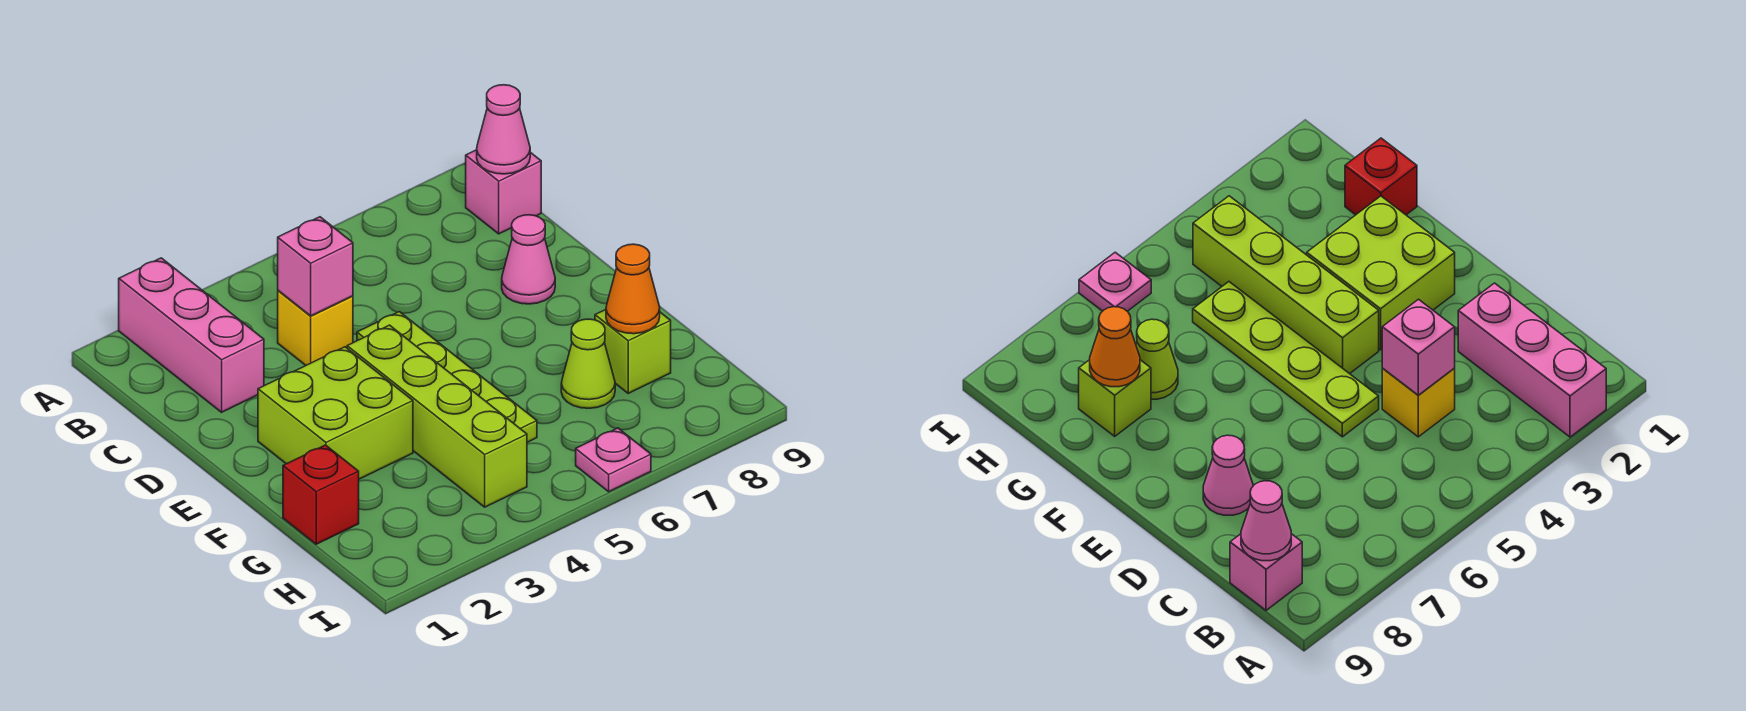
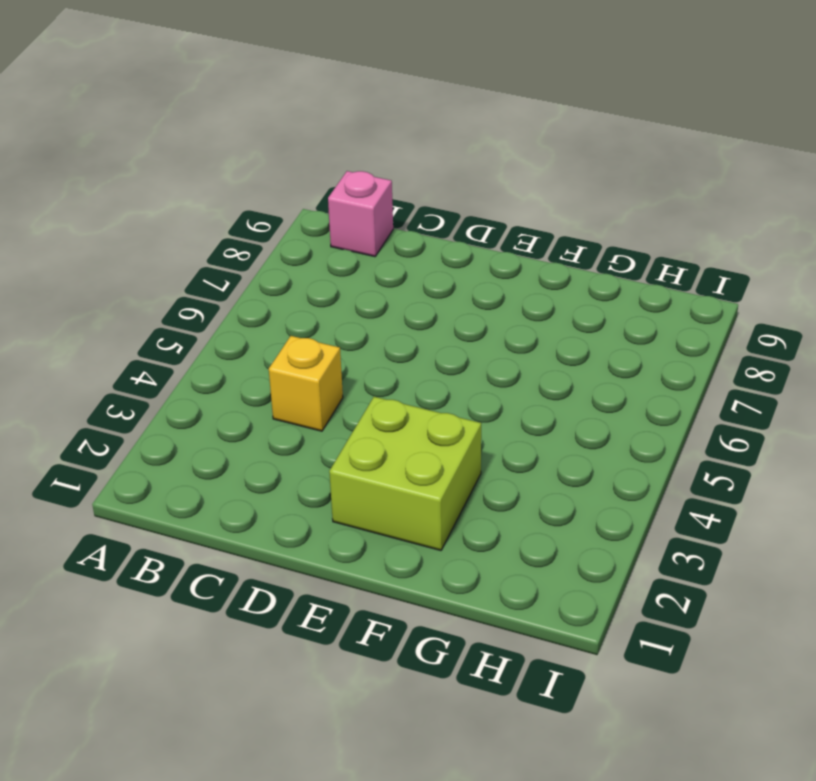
none -> pink 1x3 brick [119,258,264,412]
none -> lime 1x4 plate [357,312,537,442]
none -> pink 1x1 cone [502,215,555,304]

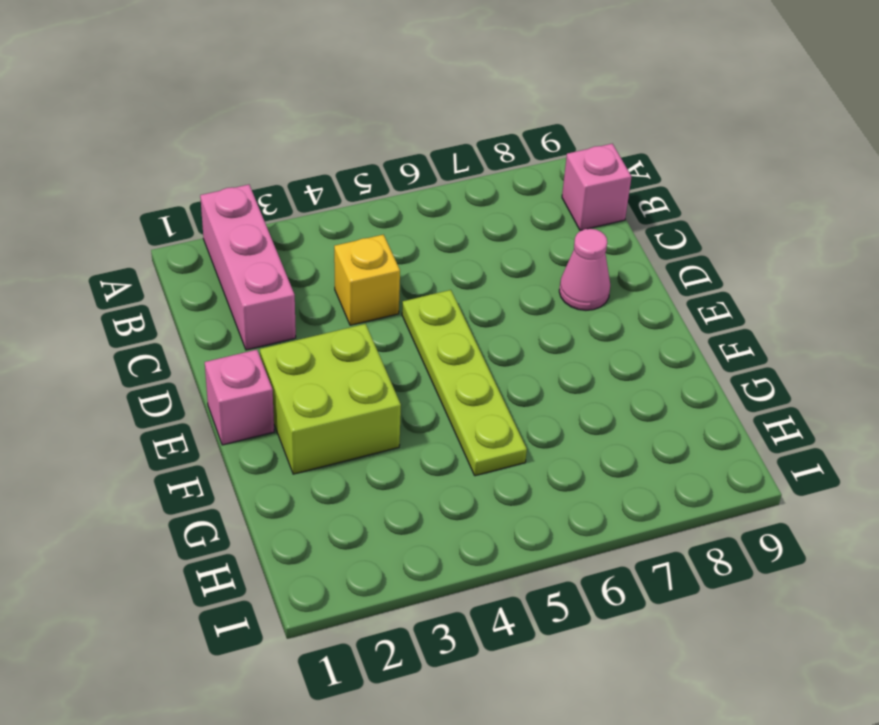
pink 1x1 brick [205,350,274,445] -> pink 1x1 brick moved to [278,217,353,316]
none -> lime 1x4 brick [347,325,527,507]
none -> red 1x1 brick [283,445,359,544]
none -> lime 1x1 cone [561,319,615,408]

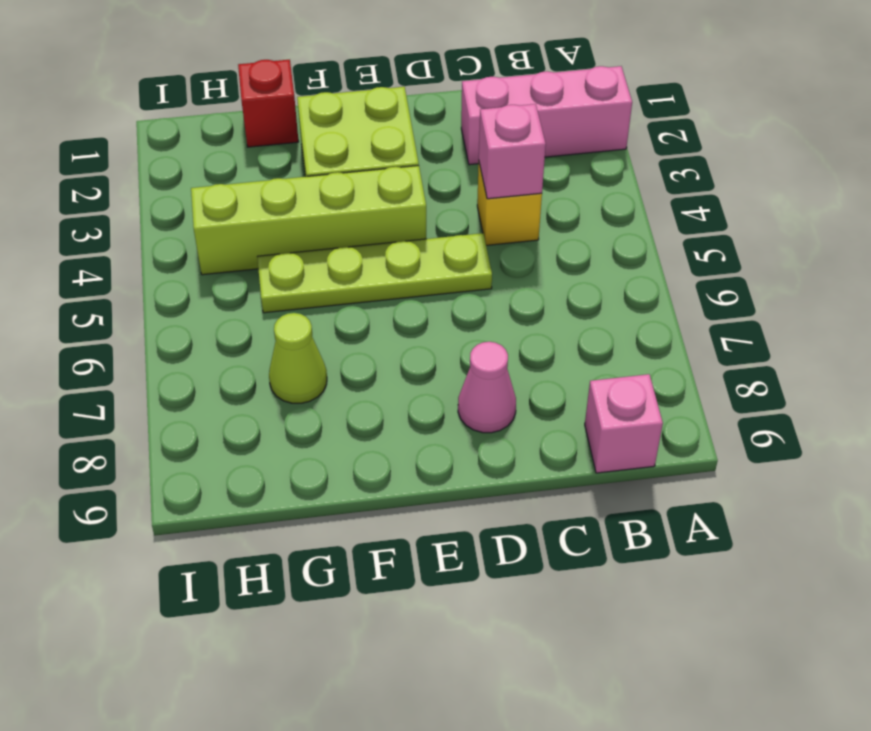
none -> lime 1x1 brick [595,310,671,393]
none -> pink 1x1 plate [576,428,651,492]
none -> pink 1x1 cone [477,85,530,174]

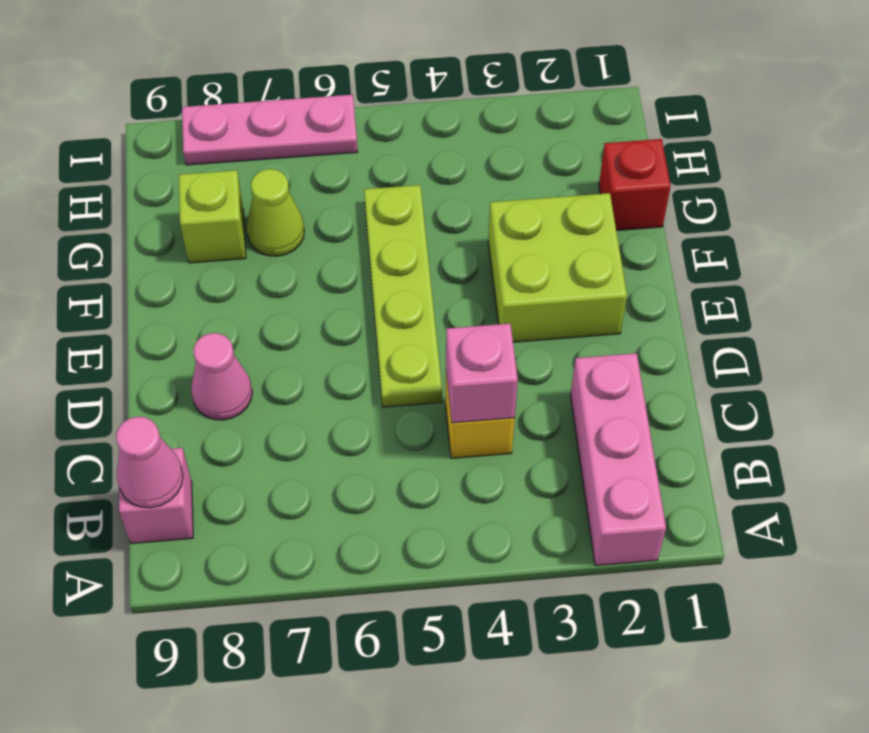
pink 1x3 plate [182,95,358,165] -> pink 1x1 plate [576,428,651,492]
none -> lime 1x4 brick [347,325,527,507]
none -> orange 1x1 cone [606,244,660,334]

